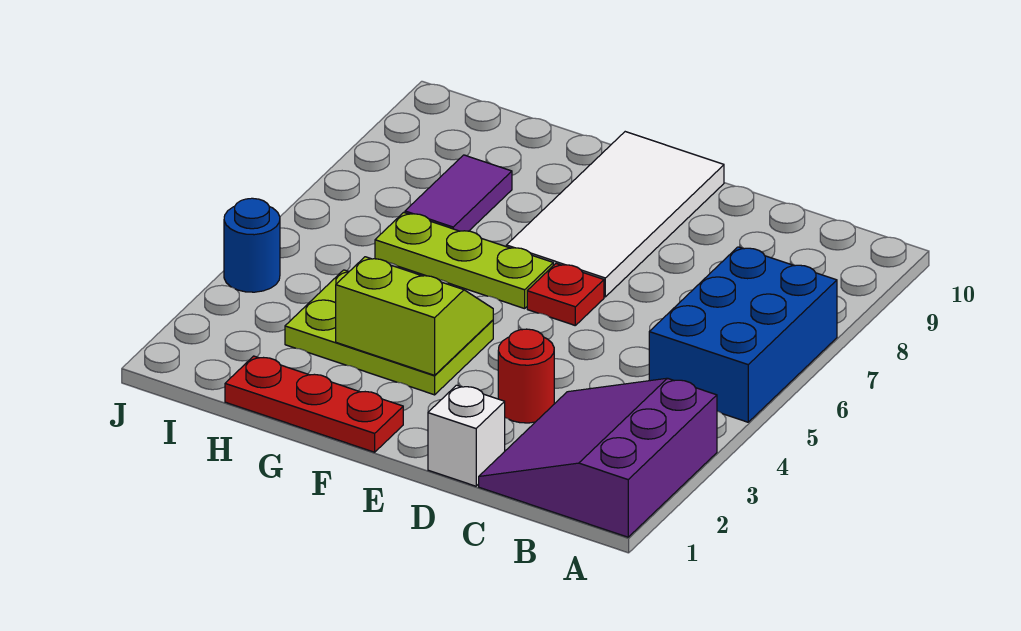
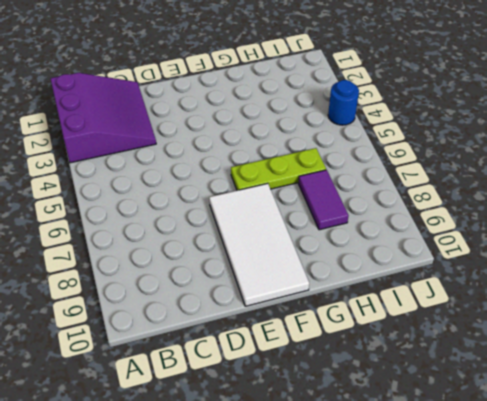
none -> blue 2x3 brick [649,247,837,422]
none -> white 1x1 brick [428,385,505,486]
none -> red 1x1 round brick [498,329,554,423]

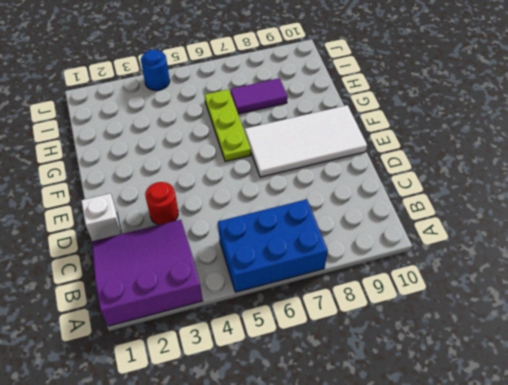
none -> red 1x1 plate [527,264,604,325]
none -> red 1x3 plate [225,356,403,452]
none -> lime 2x3 plate [285,270,493,395]

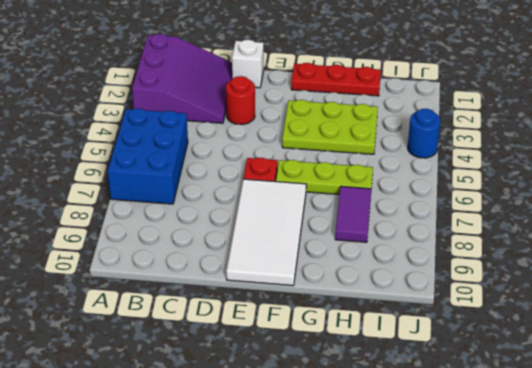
none -> lime 2x2 slope [336,257,493,375]

